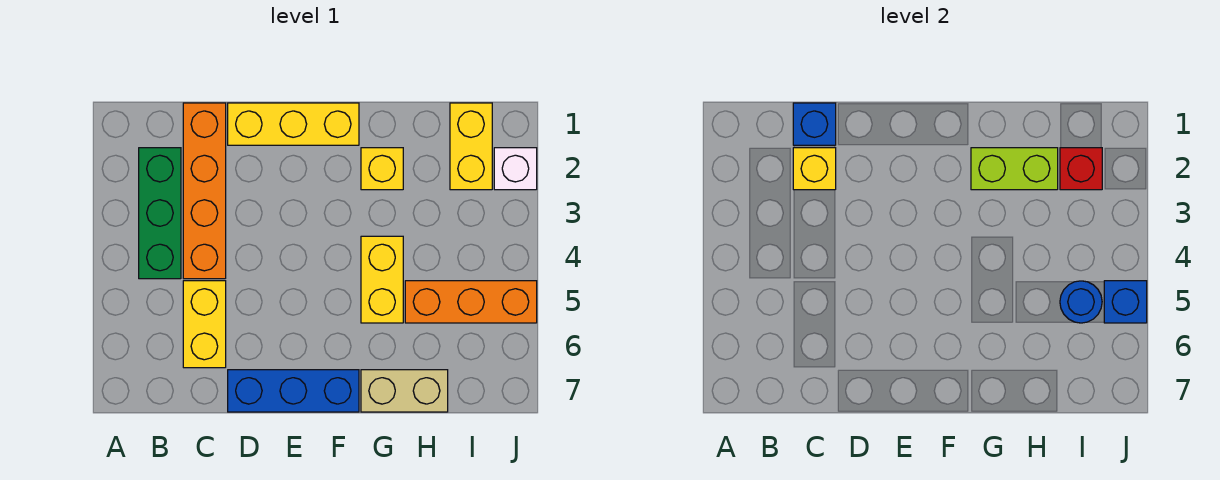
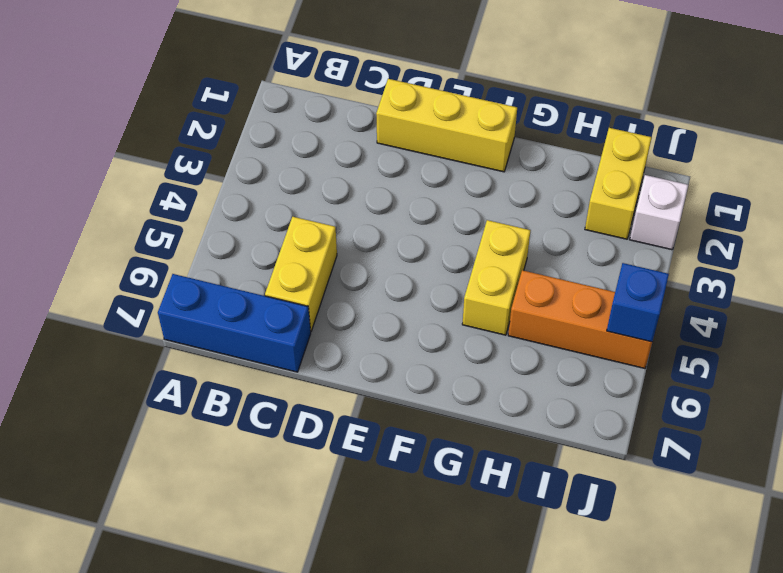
blue 1x3 brick [158,274,311,372] -> blue 1x3 brick moved to [228,370,359,412]
none -> green 1x3 brick [139,148,181,279]
none -> orange 1x4 brick [183,103,226,279]
none -> yellow 1x1 brick [361,148,403,190]

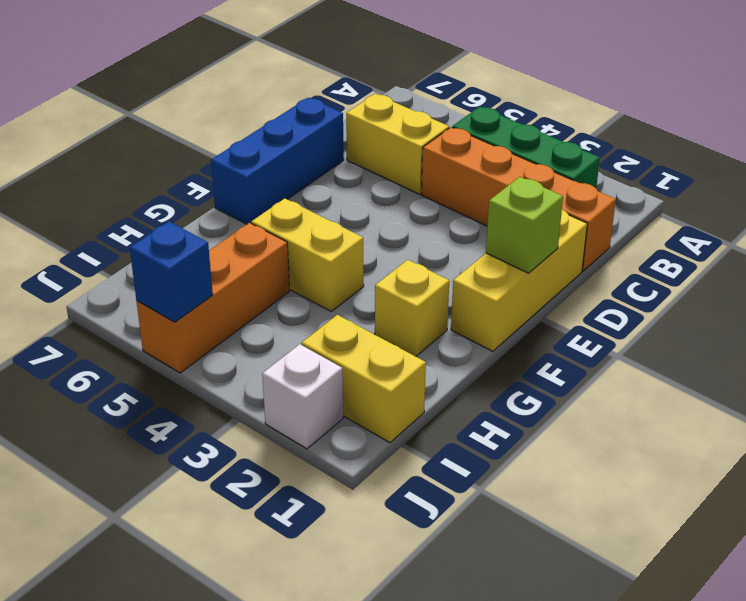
lime 1x1 brick [486,177,563,273] -> none
none -> tan 1x2 brick [361,370,448,412]
none -> blue 1x1 brick [793,103,836,145]
none -> yellow 1x1 brick [793,148,836,190]

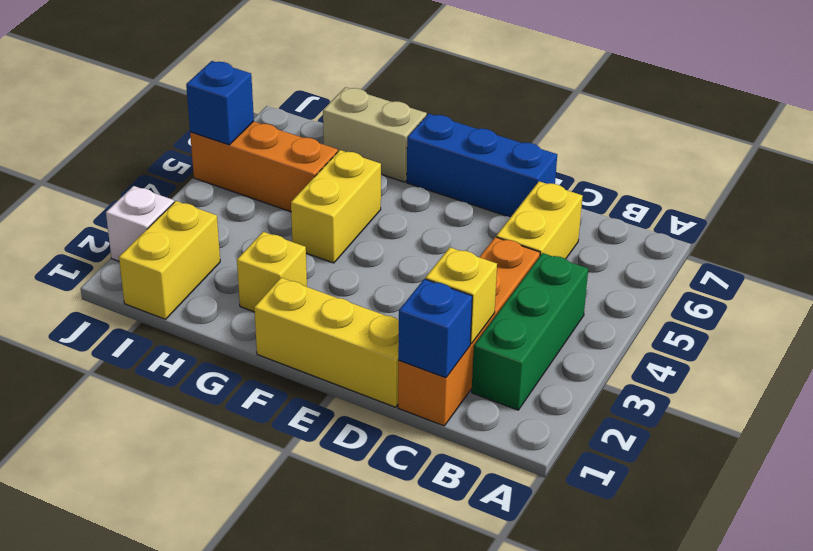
none -> lime 1x2 brick [971,148,1058,190]
none -> red 1x1 brick [1060,148,1102,190]
none -> blue 1x1 round brick [1060,281,1102,323]

